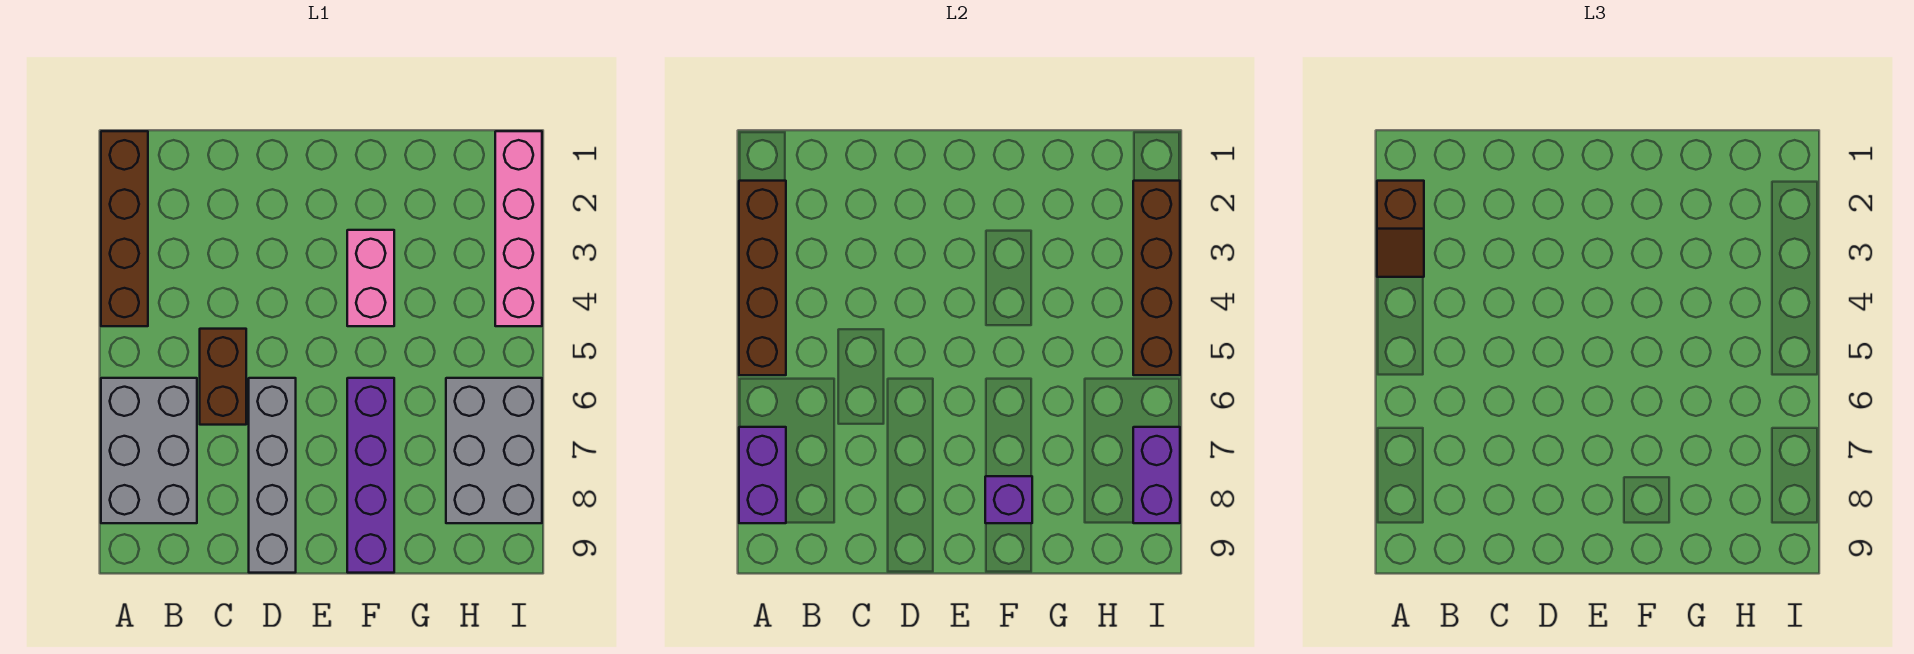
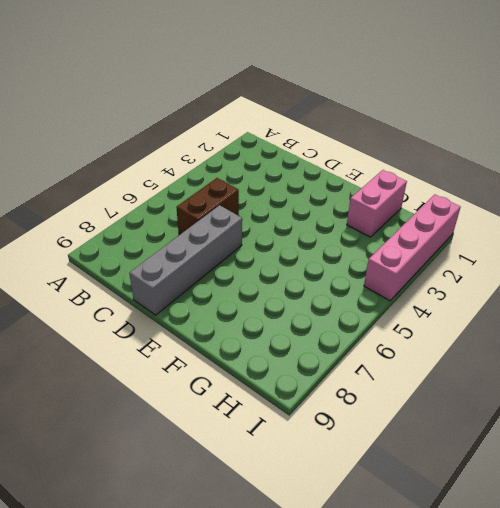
pink 1x2 brick [347,170,407,237] -> pink 1x2 brick moved to [347,230,394,326]
none -> brown 1x4 brick [101,131,148,326]
none -> grey 2x3 brick [101,378,197,523]
none -> purple 1x4 brick [347,378,394,573]

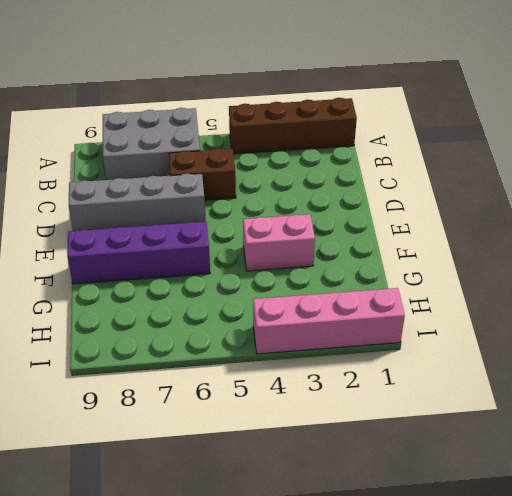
none -> grey 2x3 brick [446,378,542,523]
none -> brown 1x4 brick [739,181,786,375]
none -> purple 1x2 brick [739,427,786,523]

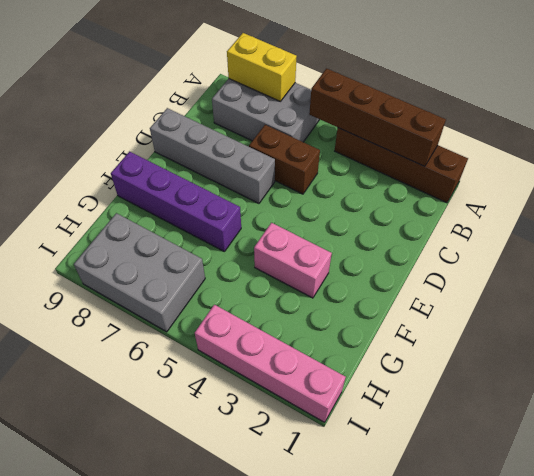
yellow 1x2 brick [227,33,297,102] -> purple 1x2 brick [739,427,786,523]
none -> purple 1x1 brick [985,476,1032,523]
none -> brown 1x4 brick [1133,181,1180,375]
none -> purple 1x2 brick [1133,427,1180,523]

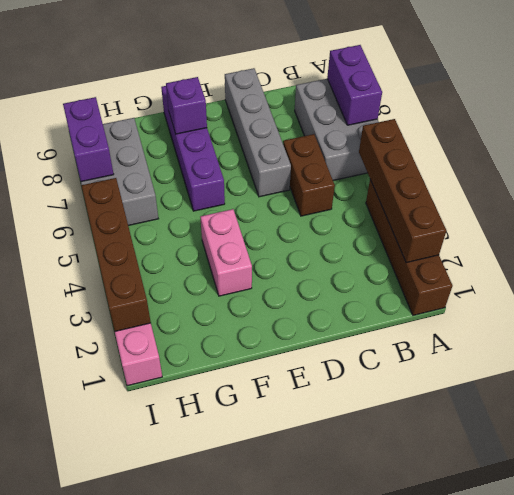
none -> brown 1x2 slope [1377,181,1424,277]

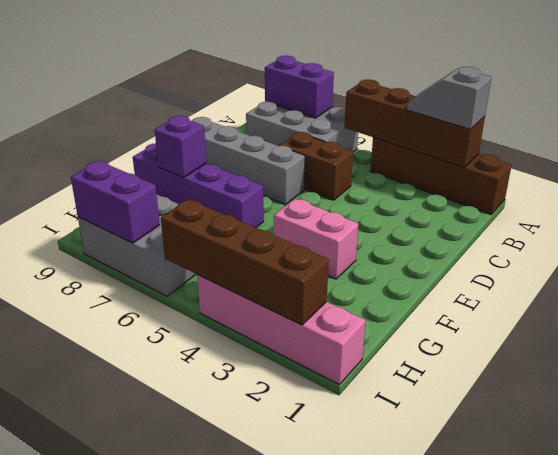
grey 1x2 slope [407,67,492,129] -> brown 1x2 slope [1377,181,1424,277]

